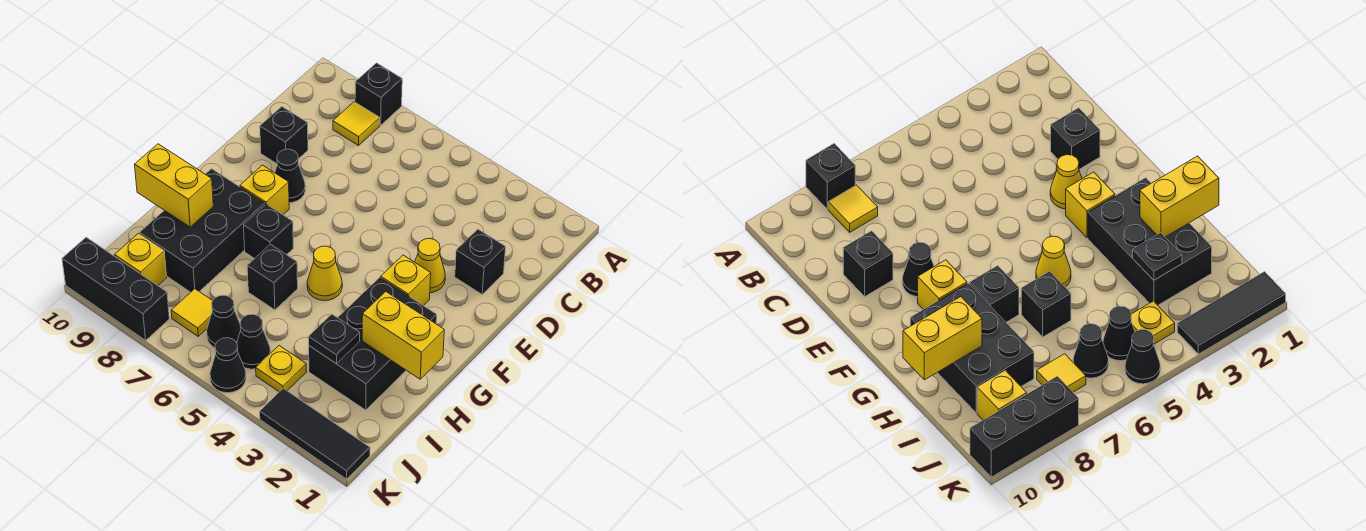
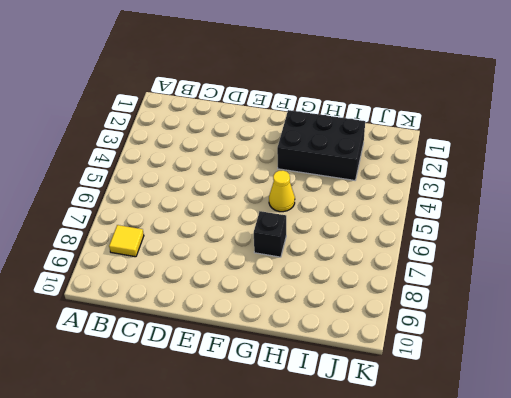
none -> black 1x1 brick [355,63,402,125]
none -> black 1x1 brick [455,229,506,294]
none -> black 1x1 brick [260,107,308,164]

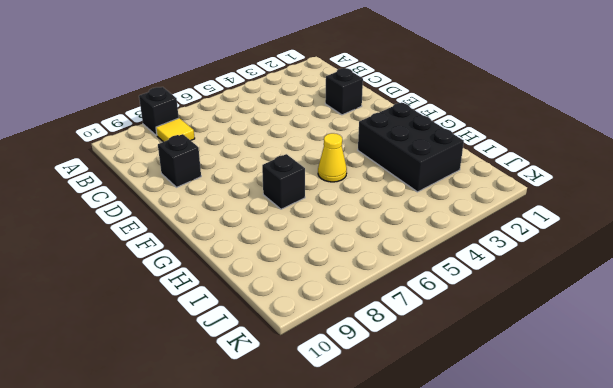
none -> yellow 1x1 cone [415,239,445,293]
none -> black 1x1 cone [275,149,305,203]
none -> yellow 1x1 brick [381,255,431,306]

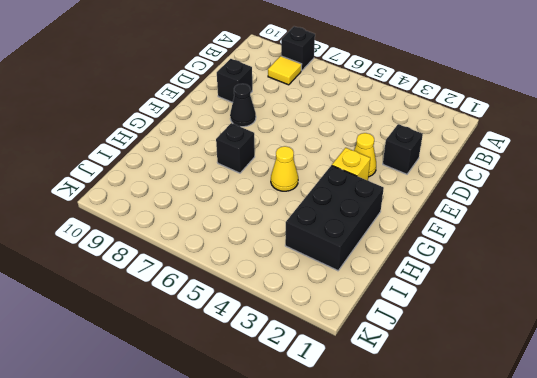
none -> yellow 1x1 brick [240,165,289,215]
none -> black 2x3 brick [140,169,265,292]
none -> black 1x1 brick [247,244,298,310]

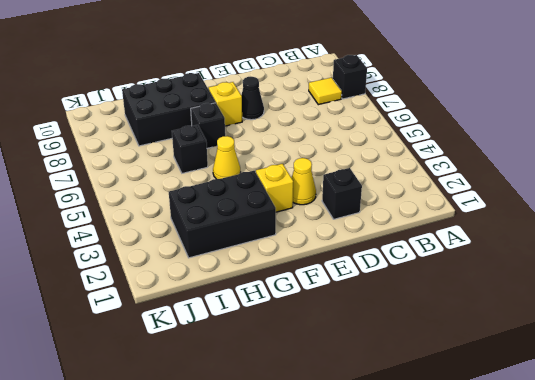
none -> black 1x1 brick [260,107,308,164]
none -> yellow 1x1 plate [256,346,307,392]
none -> black 1x1 cone [237,314,270,369]

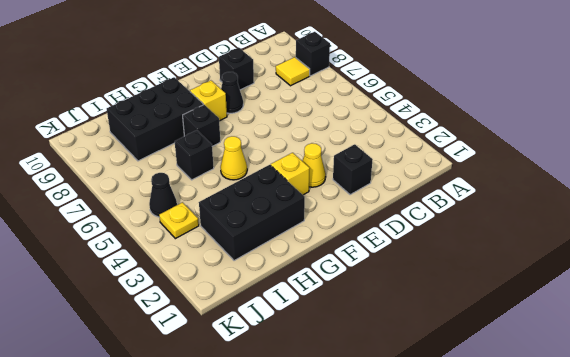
none -> black 1x1 cone [207,295,241,348]
none -> yellow 1x1 tile [171,289,212,336]
none -> yellow 1x1 brick [115,234,167,285]

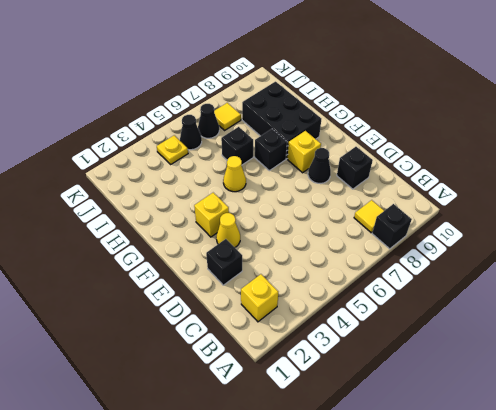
yellow 1x1 brick [241,274,278,322] -> yellow 1x1 brick moved to [115,234,167,285]
none -> black 2x3 brick [309,277,437,410]
none -> black 1x3 tile [260,388,370,479]
none -> black 1x1 cone [210,338,246,393]

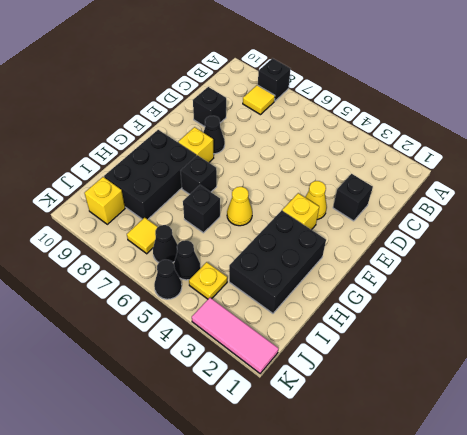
pink 1x3 tile [192,298,278,374] -> black 1x3 tile [260,388,370,479]
none -> black 1x3 brick [62,237,169,340]
none -> yellow 1x2 brick [362,291,444,379]
none -> yellow 1x2 brick [135,144,213,227]

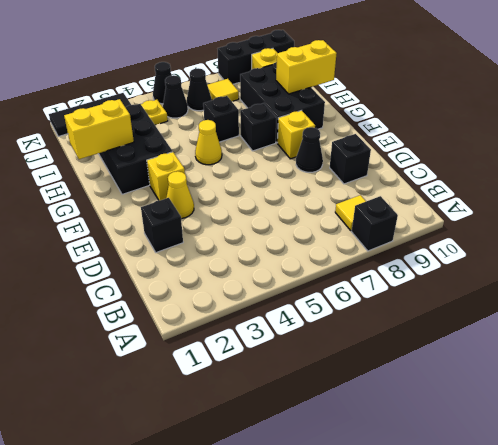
none -> black 1x1 plate [308,314,360,364]

